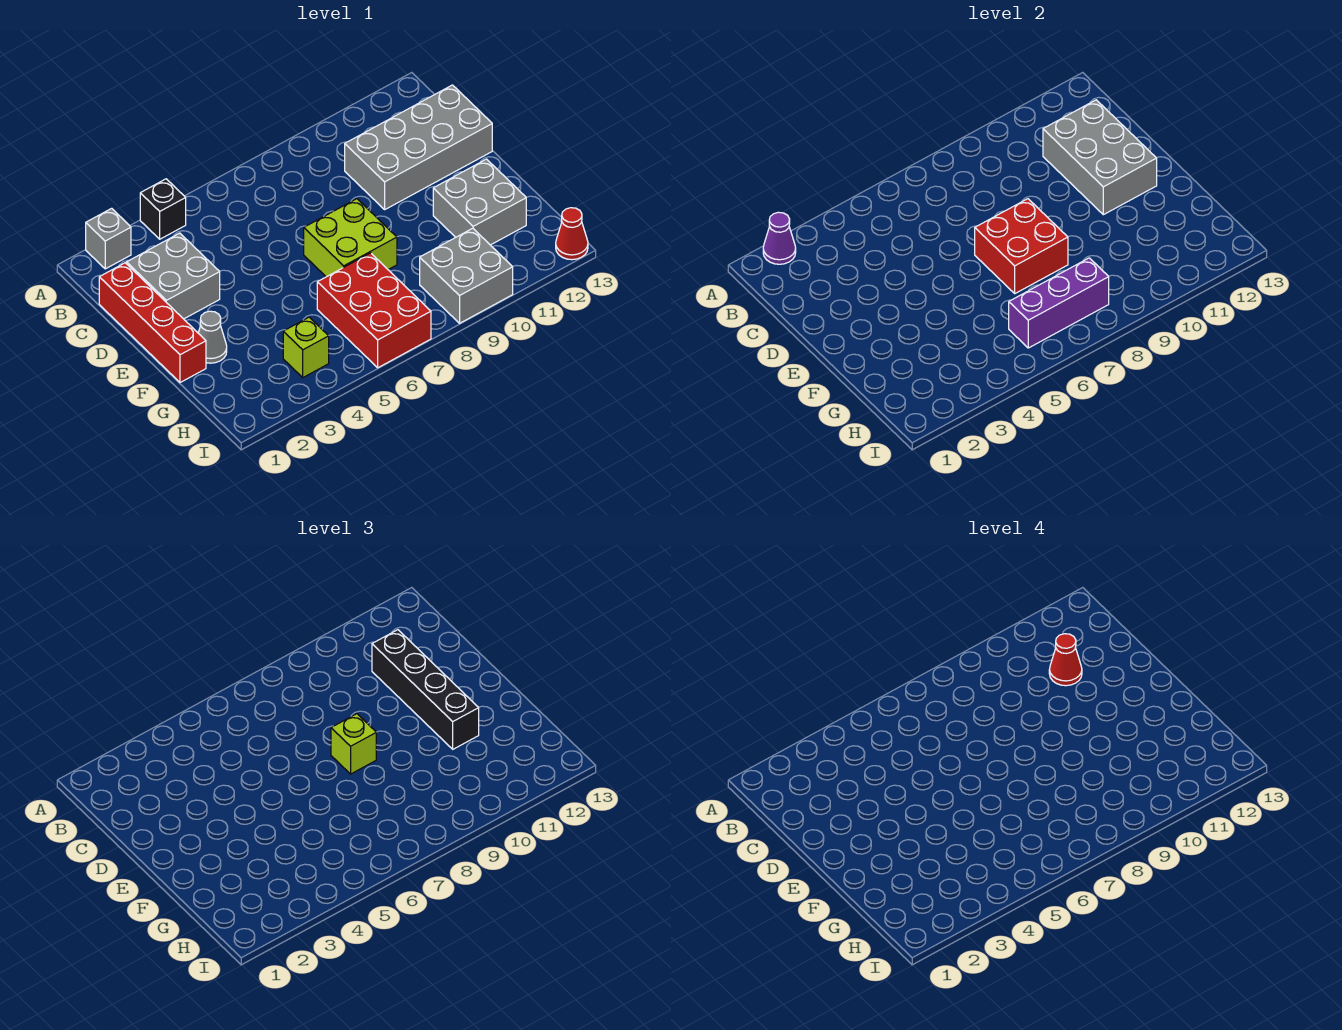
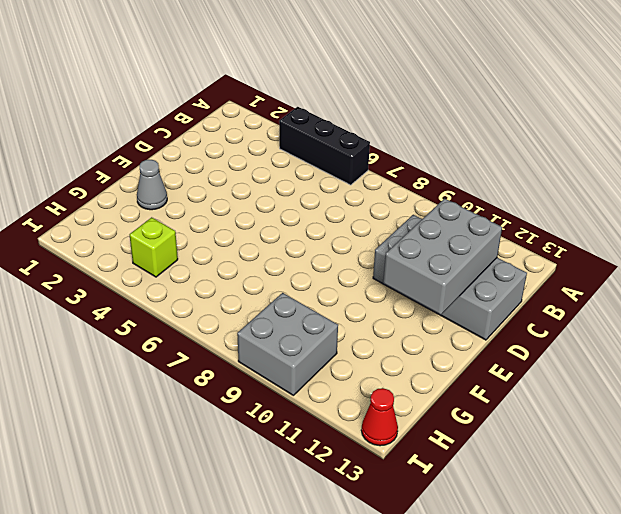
black 1x3 brick [279,107,370,185] -> black 1x1 brick [140,179,186,239]
none -> grey 1x1 brick [86,208,131,269]
none -> red 1x4 brick [99,263,206,383]
none -> grey 2x2 brick [127,233,220,319]

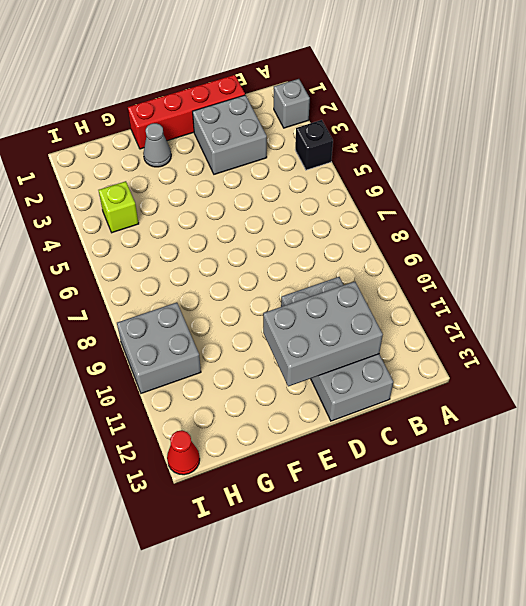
none -> lime 2x2 brick [304,199,397,277]
none -> grey 2x2 brick [433,159,526,245]
none -> red 2x3 brick [317,253,431,368]

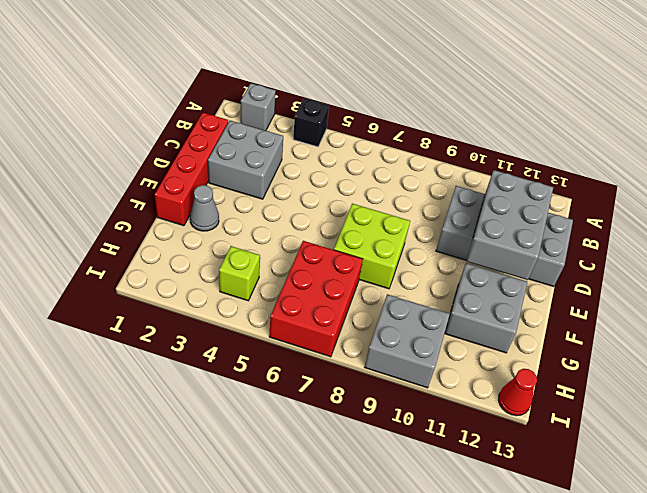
none -> purple 1x1 cone [763,212,796,264]
none -> red 2x2 brick [975,199,1068,293]
none -> purple 1x3 brick [1009,258,1109,348]

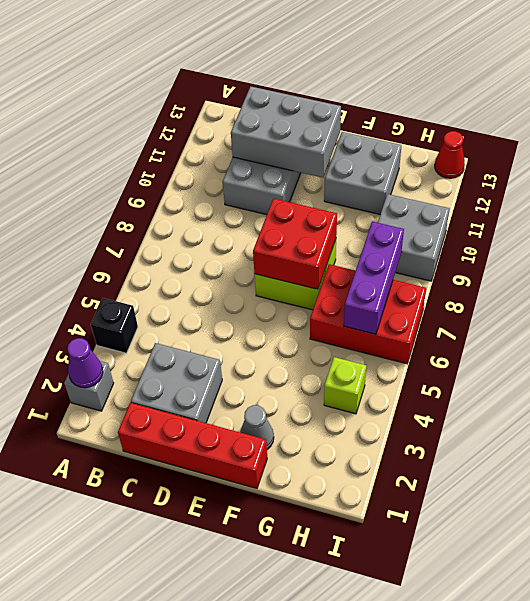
none -> black 1x4 brick [372,630,479,749]
none -> lime 1x1 brick [331,714,376,774]
none -> red 1x1 cone [1049,634,1082,686]

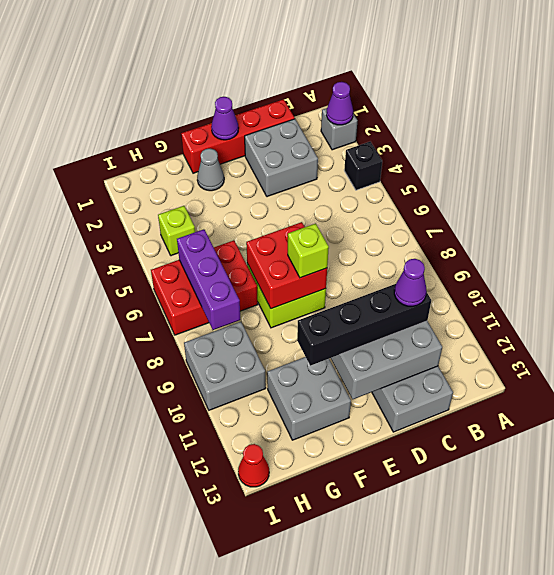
purple 1x1 cone [394,259,427,306] -> red 1x1 cone [1049,634,1082,686]
purple 1x1 cone [211,97,239,140] -> none

